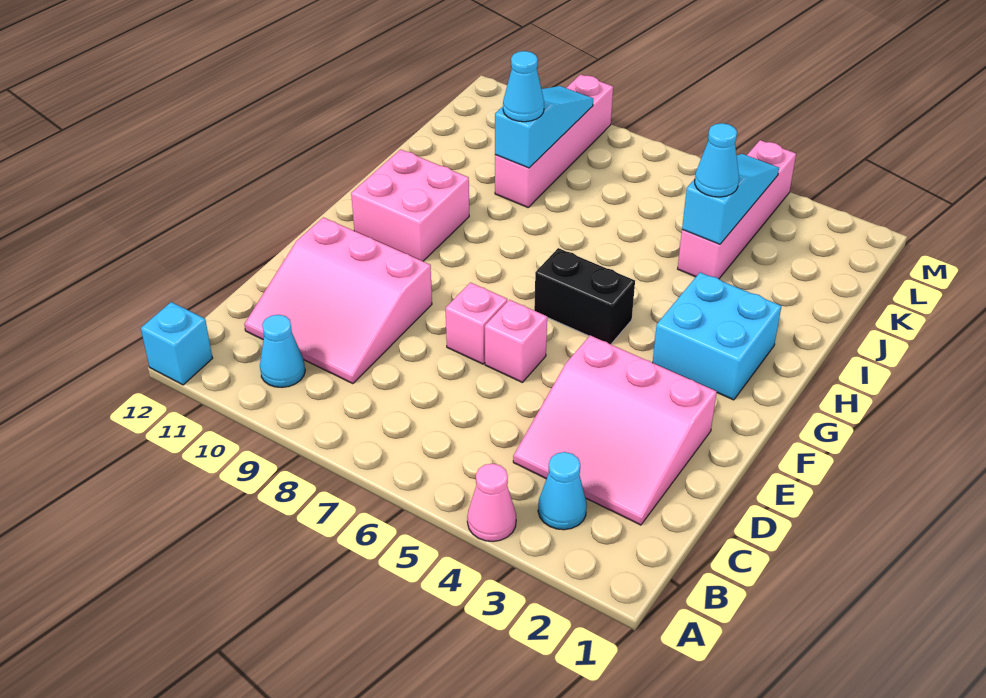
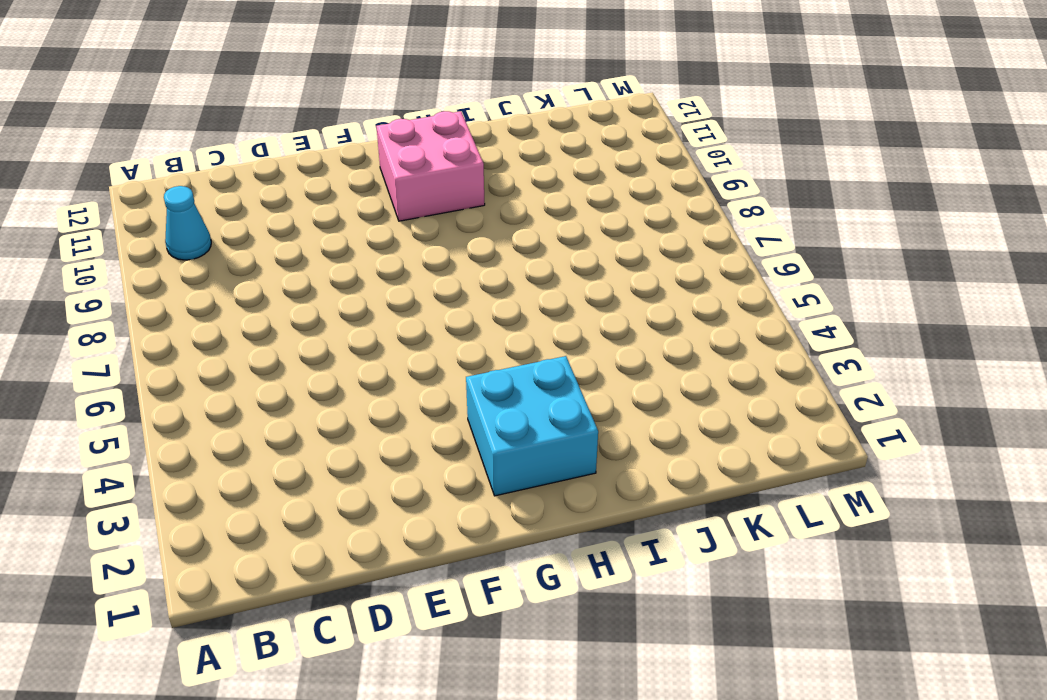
none -> pink 1x1 cone [467,464,516,541]
none -> cyan 1x1 brick [141,302,213,385]
none -> cyan 1x1 cone [538,452,587,530]

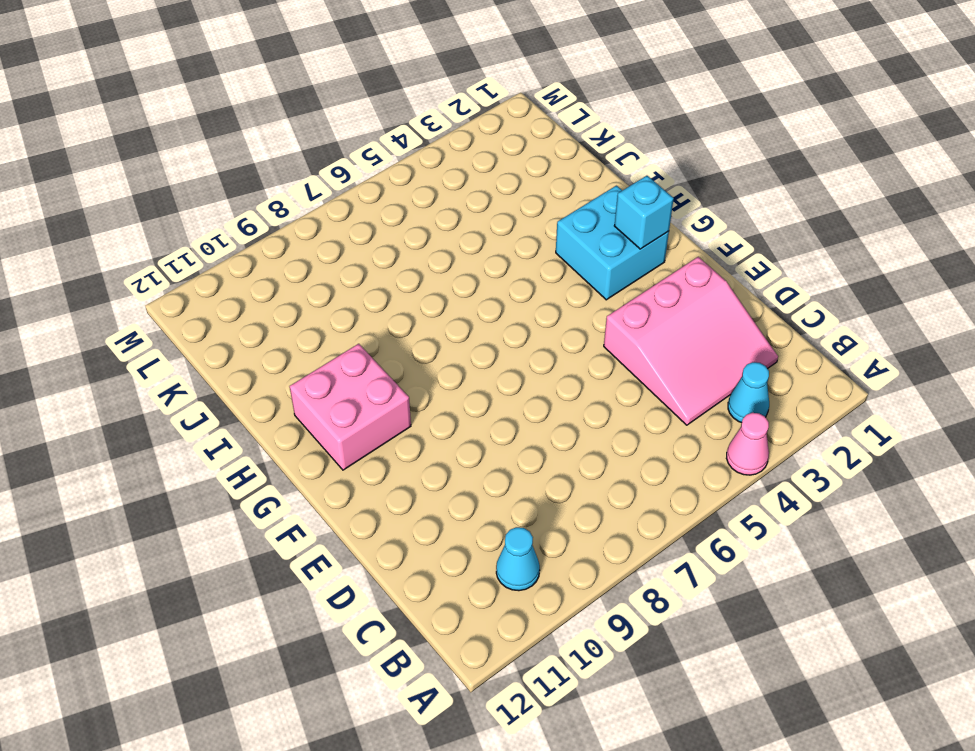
cyan 1x1 brick [614,176,674,249] -> cyan 1x1 brick moved to [141,302,213,385]
none -> pink 3x3 slope [244,217,432,384]
none -> pink 1x1 brick [485,300,547,382]
none -> pink 1x1 brick [446,283,507,364]

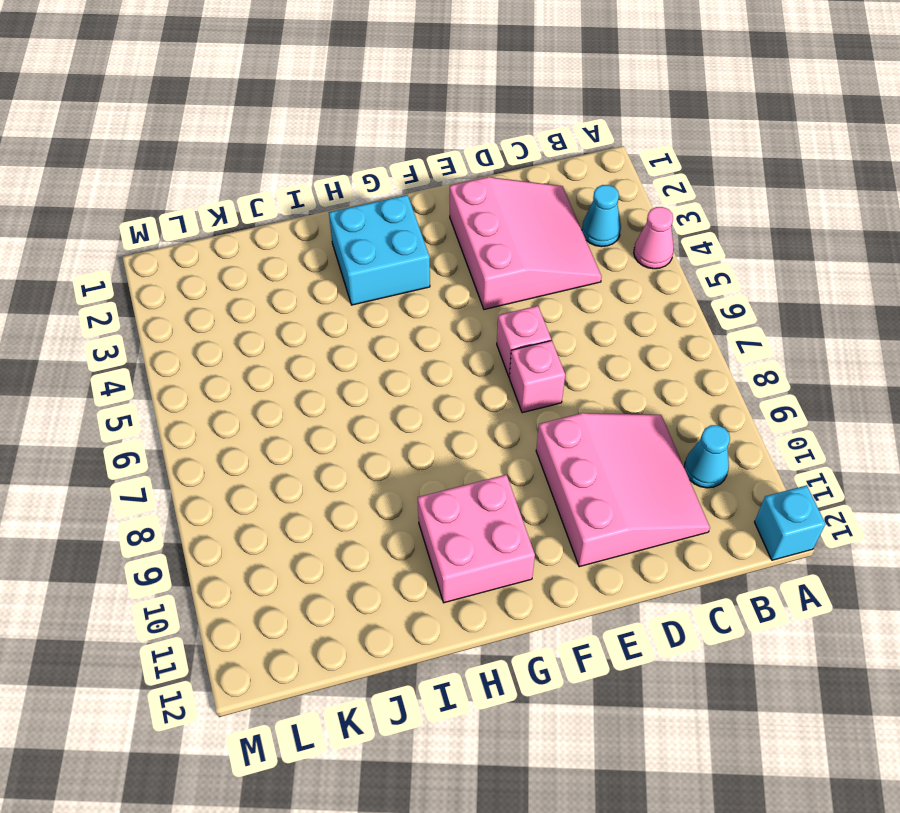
none -> black 1x2 brick [534,248,635,344]
none -> pink 1x4 brick [678,140,796,279]
none -> pink 1x4 brick [495,74,613,207]

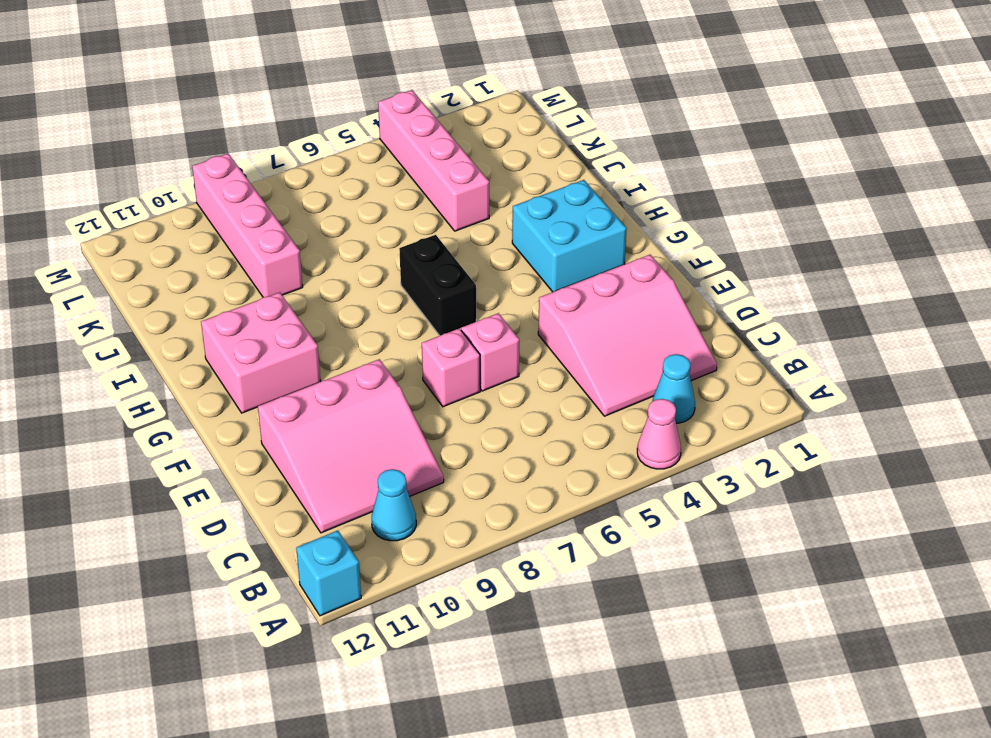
black 1x2 brick [399,235,476,336] -> black 1x2 brick turned to [534,248,635,344]
none -> cyan 1x3 slope [682,154,779,244]
none -> cyan 1x3 slope [495,86,593,168]
none -> cyan 1x1 cone [695,123,739,197]

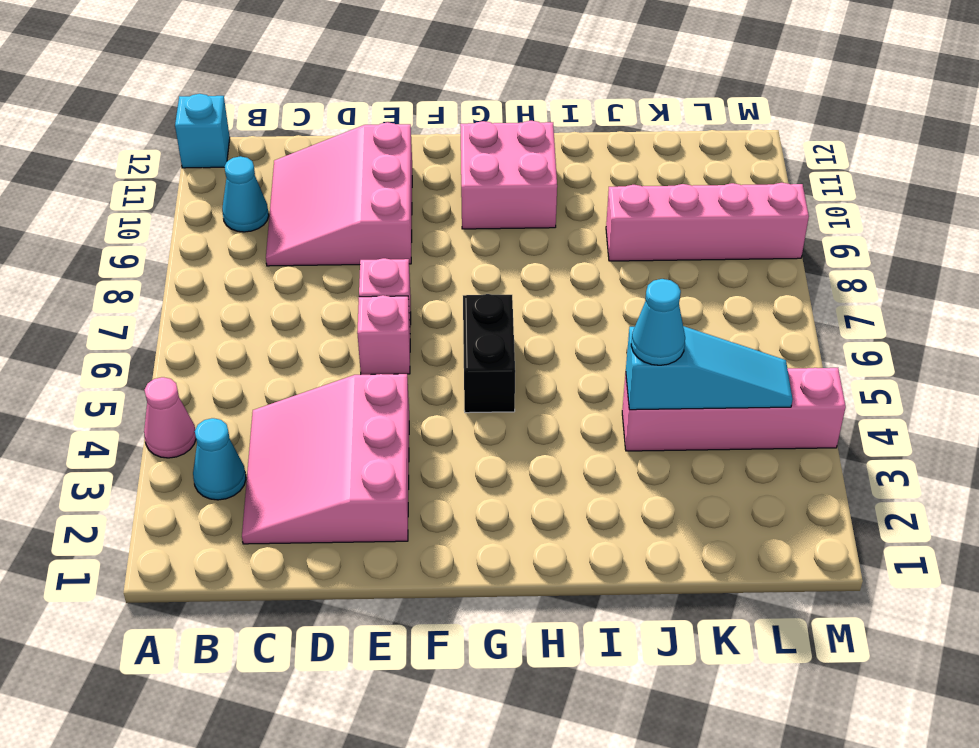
none -> cyan 2x2 brick [653,272,781,400]
none -> cyan 1x3 slope [495,86,593,168]
none -> cyan 1x1 cone [503,51,544,122]

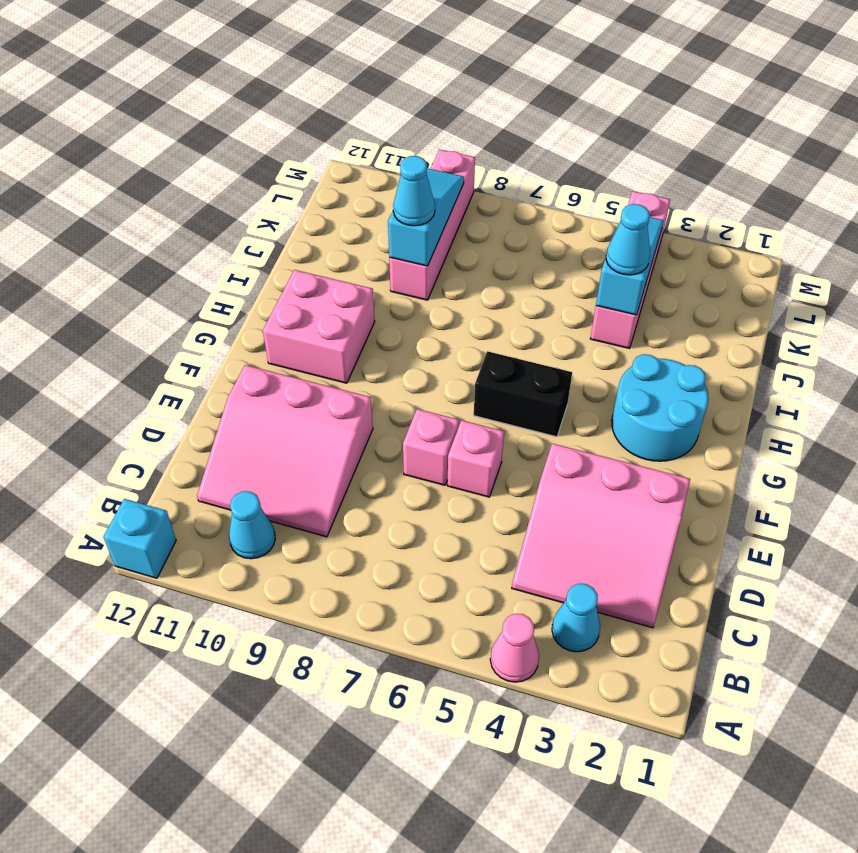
cyan 2x2 round brick [612,354,709,461] -> cyan 2x2 brick [653,272,781,400]

